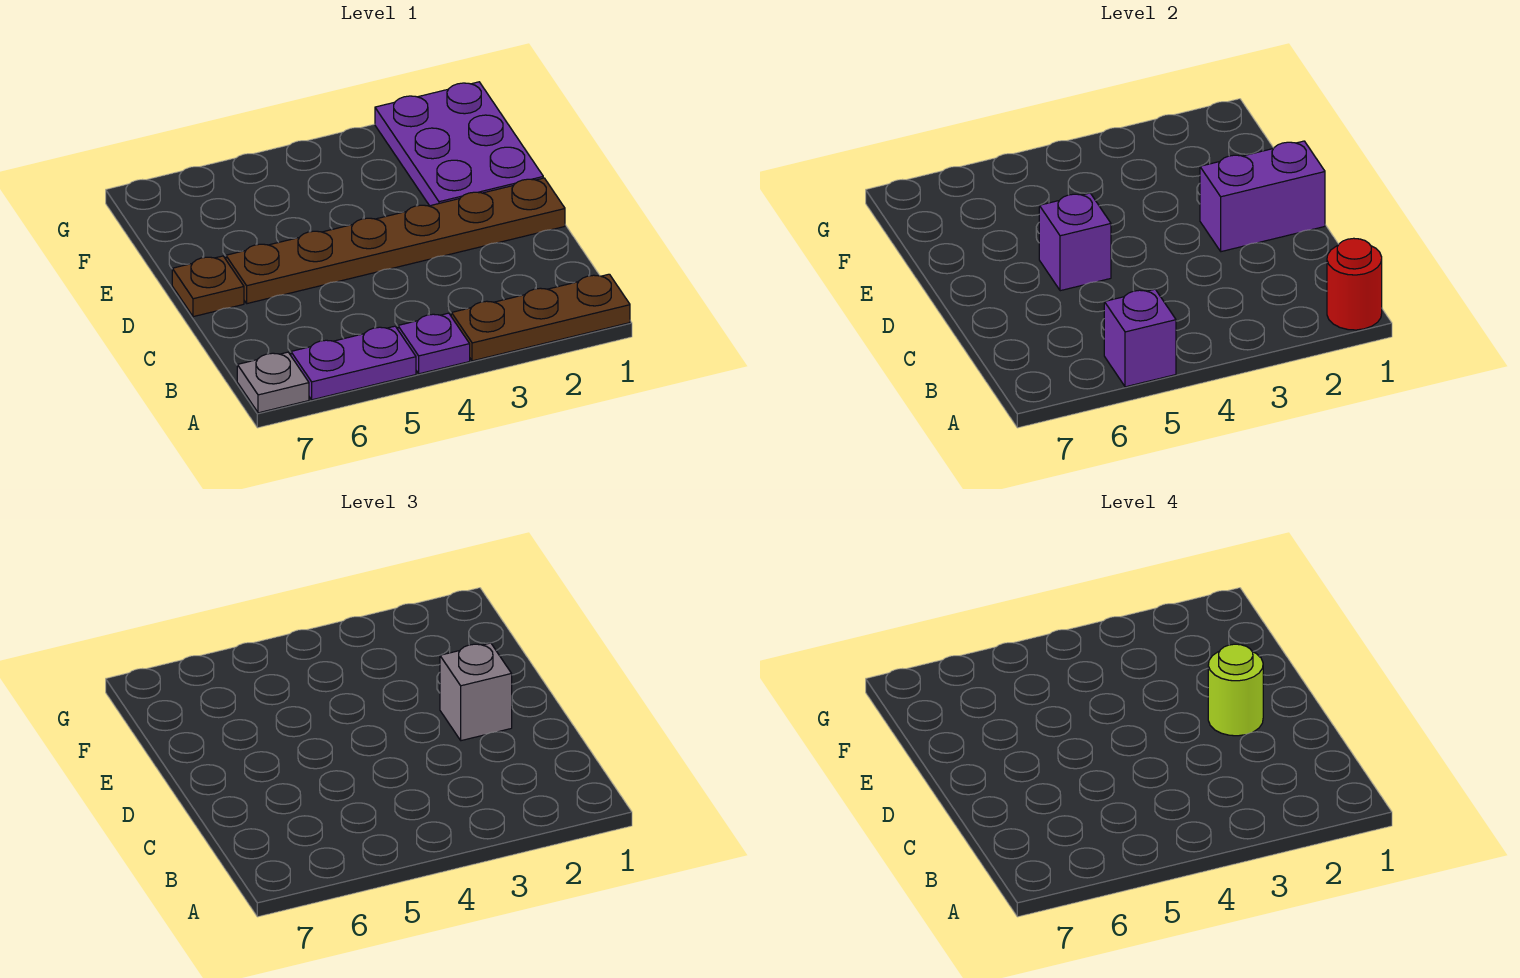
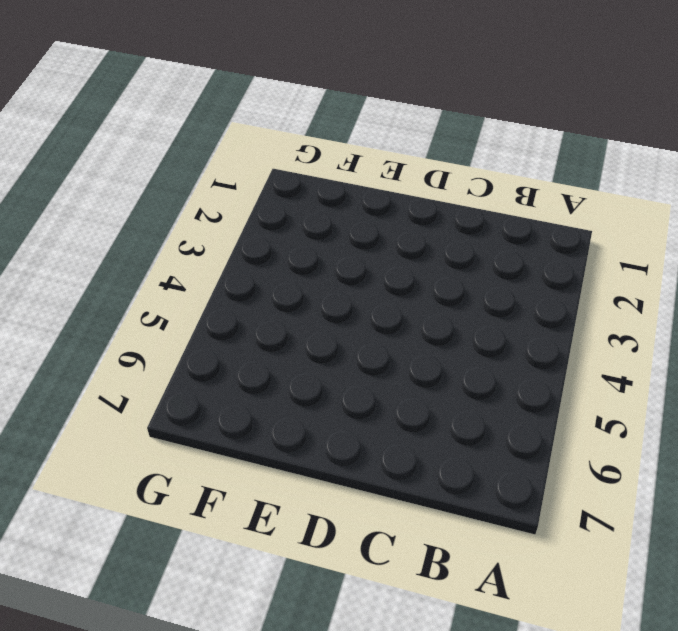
none -> brown 1x3 plate [451,274,630,361]
none -> purple 1x1 plate [398,313,470,374]
none -> purple 1x2 plate [291,326,416,400]

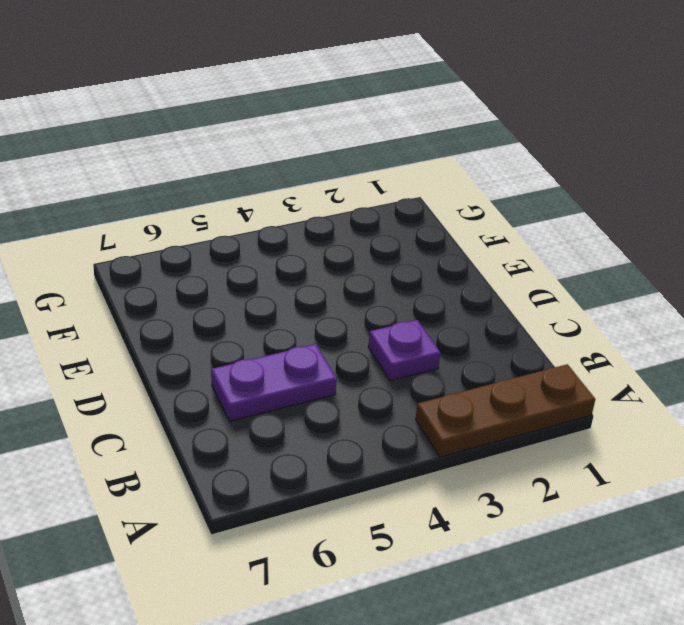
purple 1x1 plate [368,320,440,381] -> purple 1x1 plate moved to [398,313,470,374]
purple 1x2 plate [211,344,337,421] -> purple 1x2 plate moved to [291,326,416,400]
none -> grey 1x1 plate [237,352,309,413]
none -> brown 1x6 plate [226,178,565,304]
none -> brown 1x1 plate [172,256,244,317]

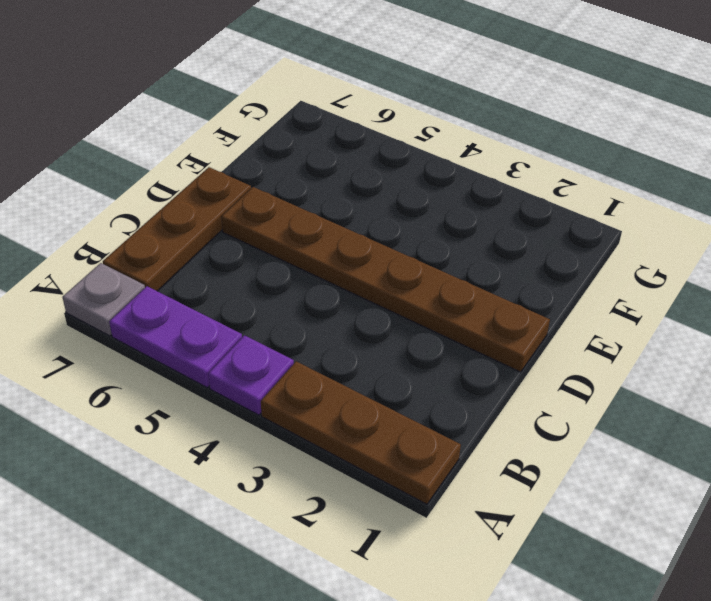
brown 1x3 plate [103,167,251,291] -> brown 1x1 plate [172,256,244,317]
none -> purple 2x3 plate [375,82,543,206]
none -> red 1x1 round brick [1327,238,1382,330]
none -> purple 1x1 brick [1104,289,1176,387]

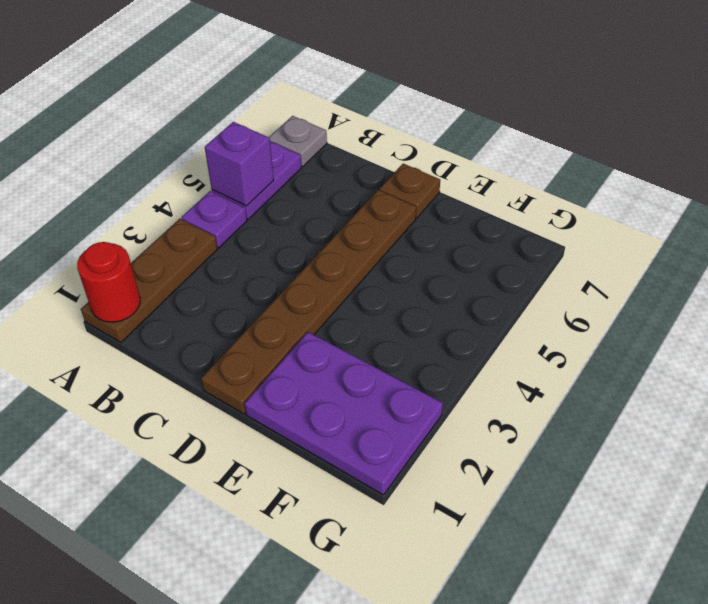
none -> purple 1x2 brick [1200,141,1325,252]
none -> purple 1x1 brick [1039,193,1111,291]
none -> grey 1x1 brick [440,643,512,741]

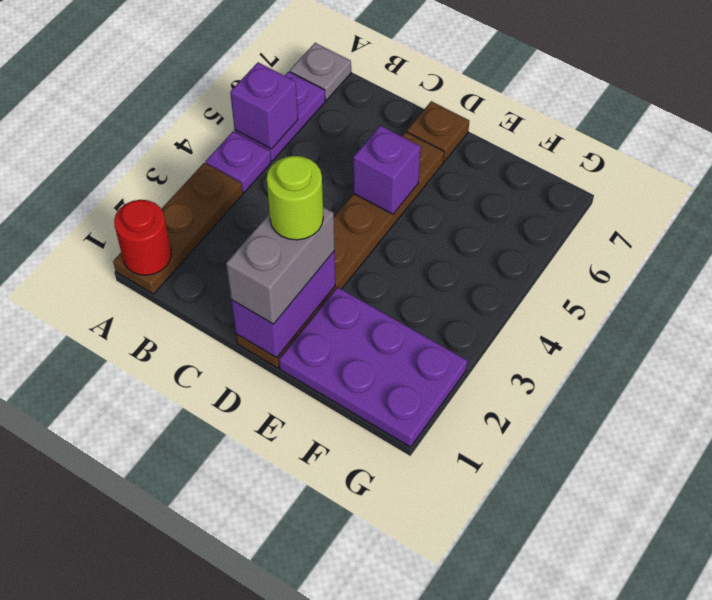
grey 1x2 brick [226,207,335,324] -> grey 1x1 brick [440,643,512,741]

